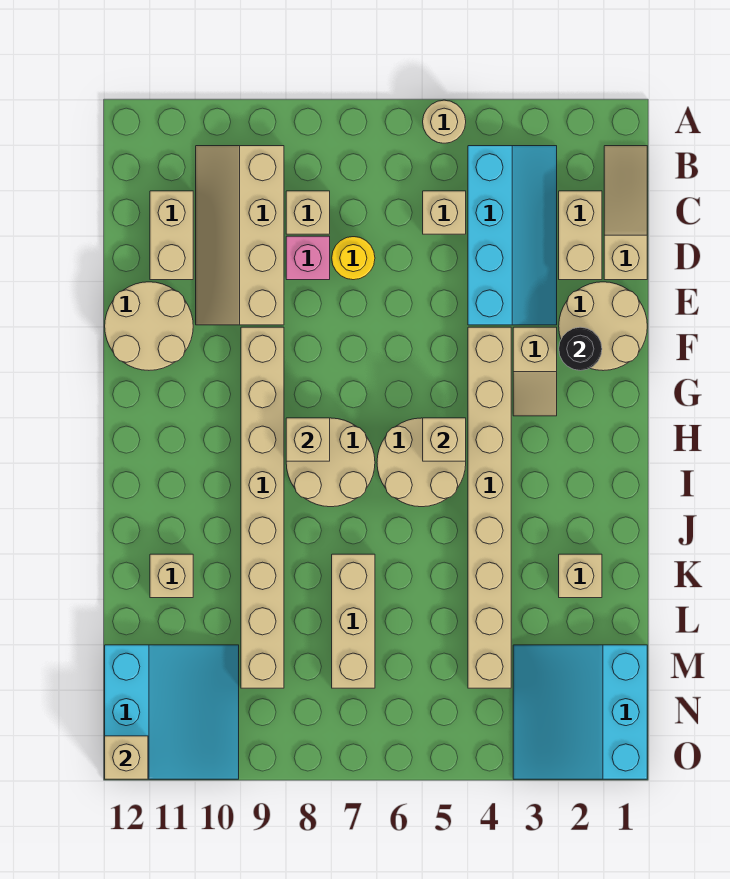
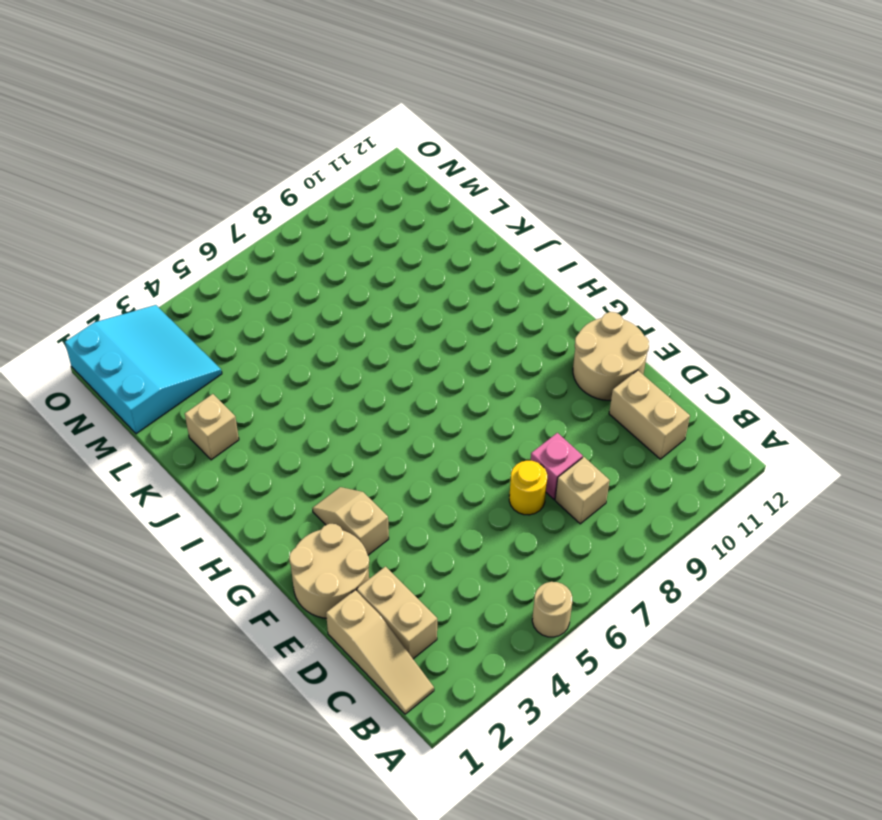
none -> cyan 2x4 slope [468,146,557,325]
none -> tan 2x4 slope [196,146,284,325]
none -> tan 1x1 brick [423,191,466,234]

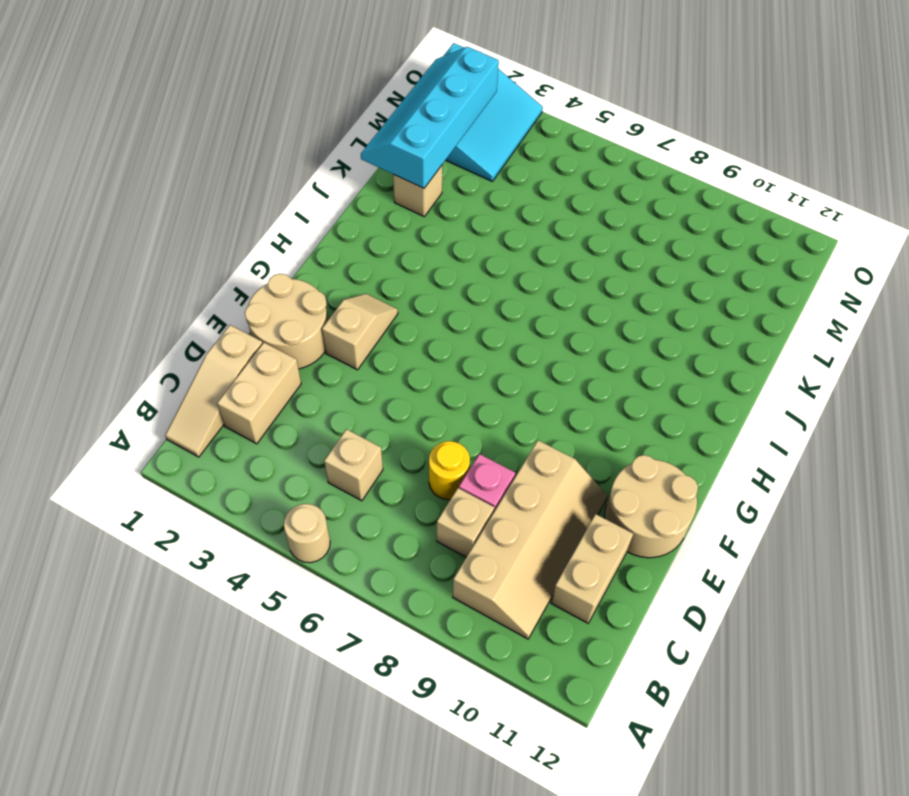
cyan 2x4 slope [361,47,499,188] -> cyan 2x4 slope moved to [468,146,557,325]
none -> tan 1x8 brick [468,327,511,688]
none -> tan 1x8 brick [241,327,284,688]
none -> tan 2x2 round brick [377,418,466,507]

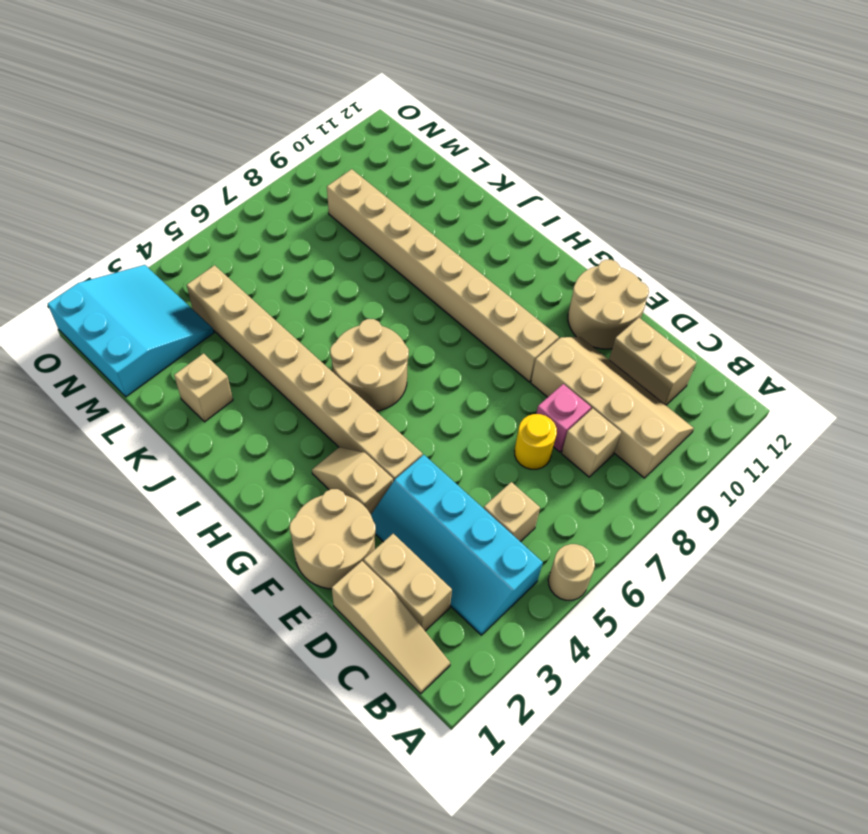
none -> tan 2x2 round brick [286,418,375,507]
none -> tan 1x3 brick [332,554,375,688]
none -> tan 1x1 brick [150,554,193,598]

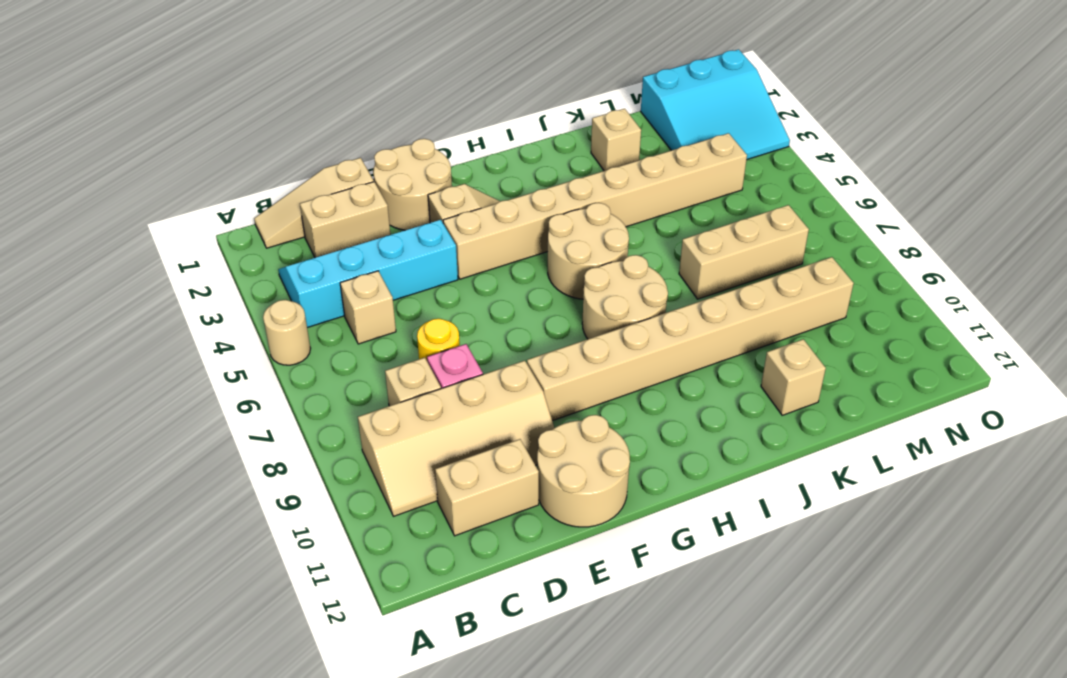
none -> cyan 3x3 slope [105,645,239,779]
none -> black 1x1 round brick [559,327,602,371]
none -> tan 1x1 brick [423,418,466,461]

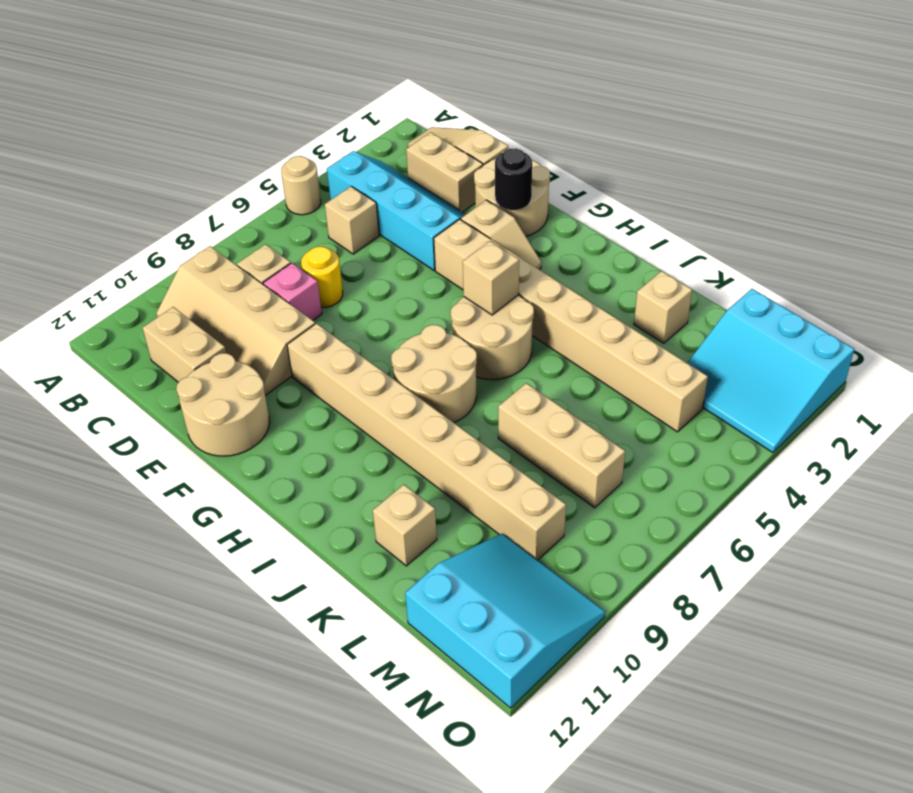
none -> tan 1x1 brick [286,418,330,461]
none -> tan 1x1 brick [105,736,148,779]

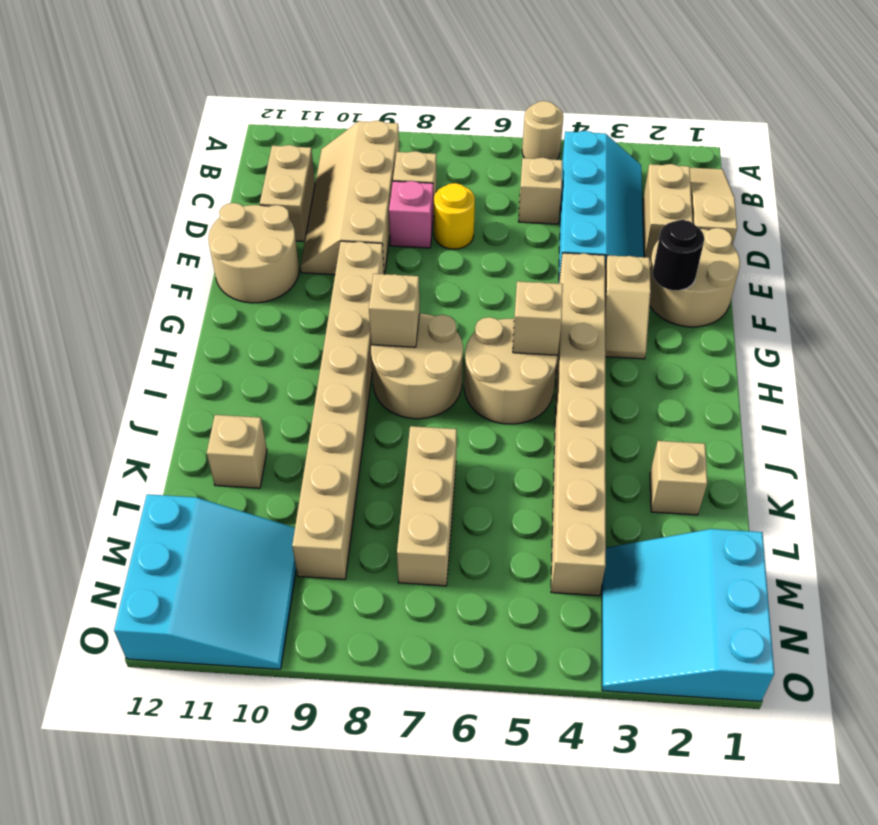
none -> tan 1x1 brick [105,736,148,779]

